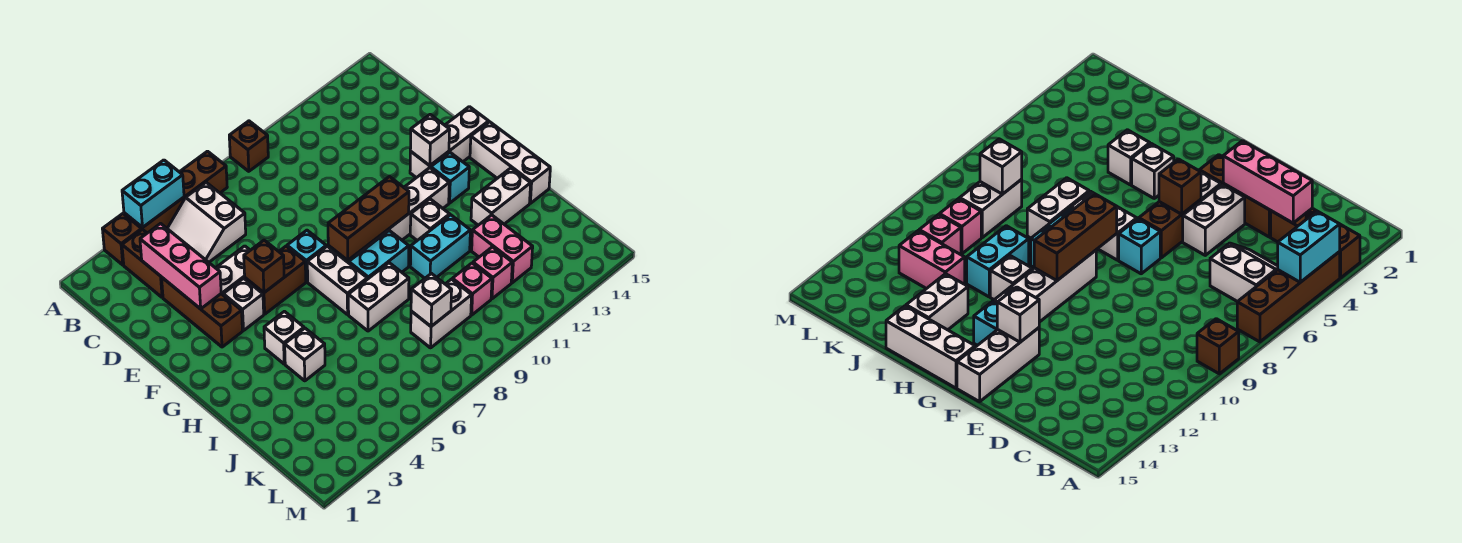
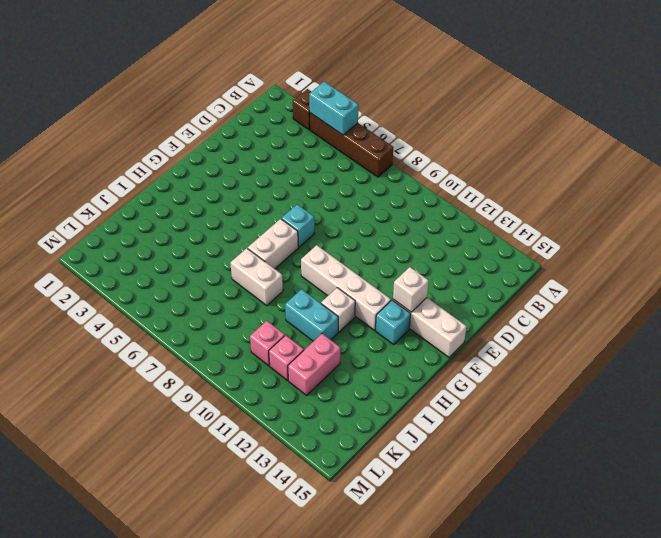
none -> brown 1x1 brick [229,121,268,171]
none -> brown 1x2 brick [122,229,163,298]
none -> white 2x2 slope [167,182,246,262]
none -> brown 1x3 brick [162,278,242,347]

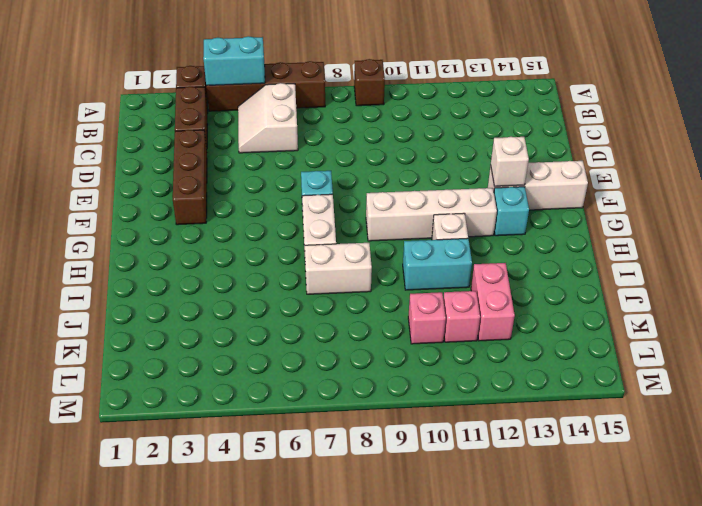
none -> white 1x2 brick [216,246,250,295]
none -> white 1x1 brick [223,278,264,331]
none -> brown 1x2 brick [245,246,306,314]
none -> white 1x3 brick [470,122,550,203]

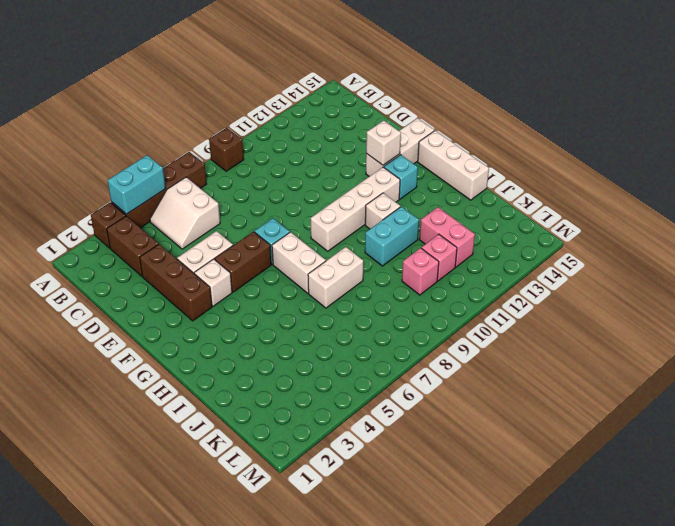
none -> white 1x1 brick [264,311,304,364]
none -> cyan 1x2 brick [349,231,409,279]
none -> white 1x1 brick [285,328,325,381]
none -> white 1x2 brick [471,168,531,225]

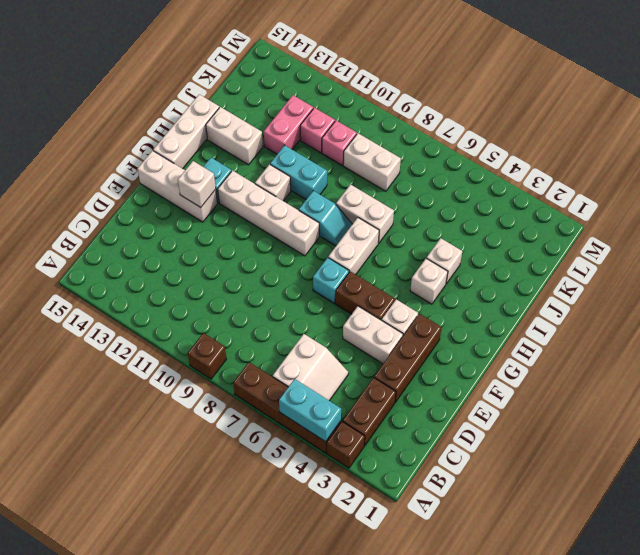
cyan 1x2 slope [299,191,352,246] -> cyan 1x2 brick [349,231,409,279]
none -> pink 1x3 brick [140,224,221,309]
none -> brown 1x1 brick [244,240,284,293]
none -> brown 1x3 brick [328,177,409,260]
none -> white 1x1 brick [411,274,452,326]

